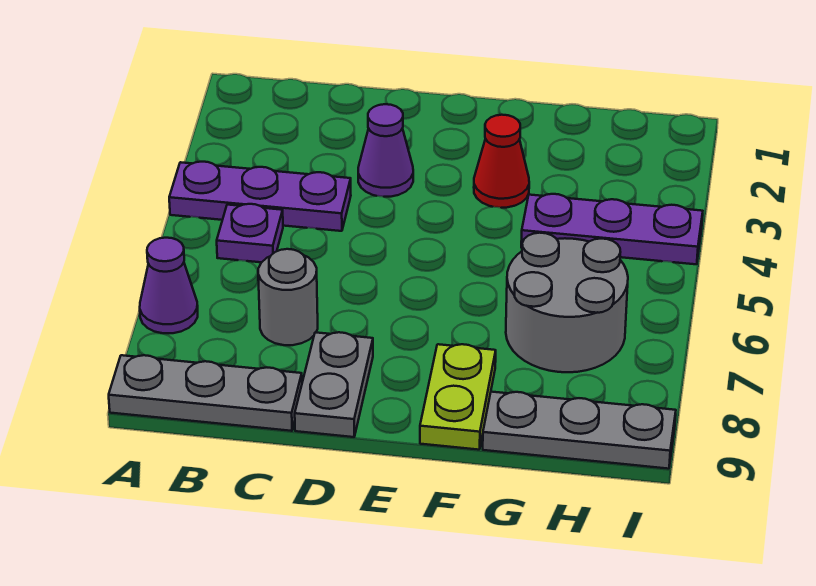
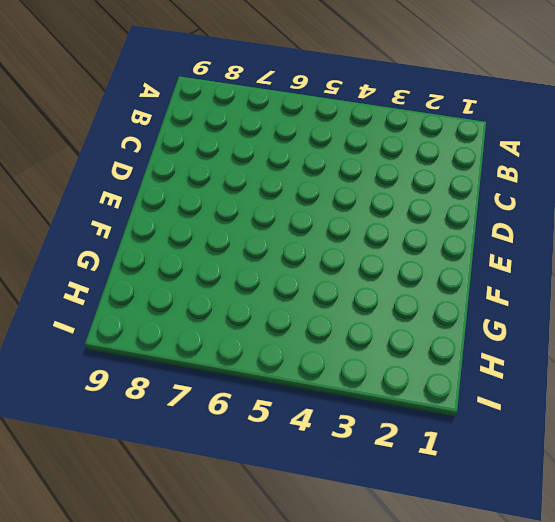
none -> purple 1x3 plate [169,162,351,231]
none -> purple 1x1 cone [140,238,198,333]
none -> grey 1x3 plate [109,355,302,431]

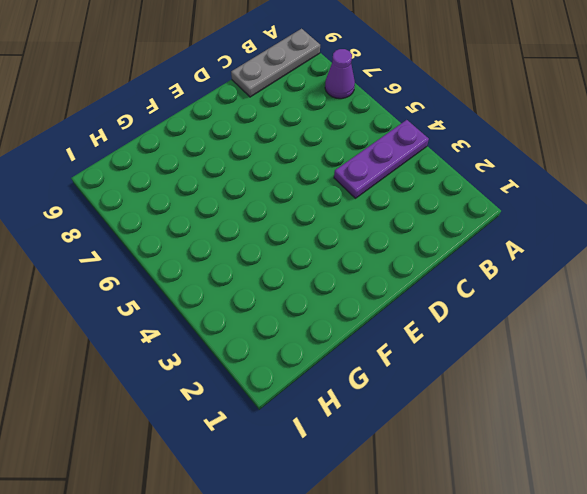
none -> purple 1x1 plate [217,204,283,262]
none -> grey 1x1 round brick [258,249,318,345]
none -> purple 1x1 cone [358,104,413,197]

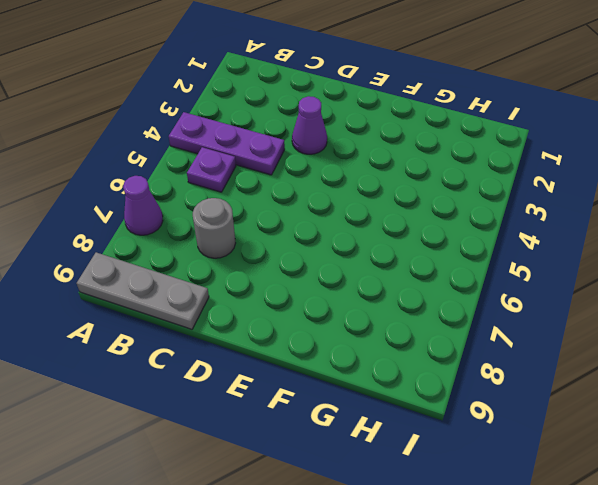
none -> grey 1x2 plate [295,332,373,437]
none -> red 1x1 cone [474,115,529,208]
none -> lime 1x2 plate [420,344,496,450]

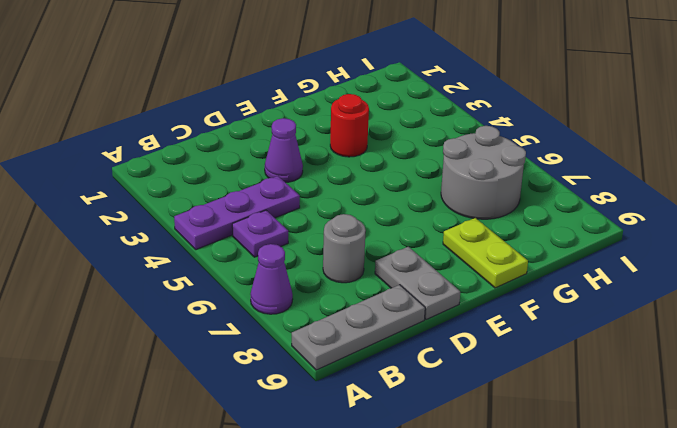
red 1x1 round brick [330,94,369,157] -> red 1x1 cone [474,115,529,208]
none -> purple 1x3 plate [521,194,703,264]
none -> grey 1x3 plate [483,392,676,469]

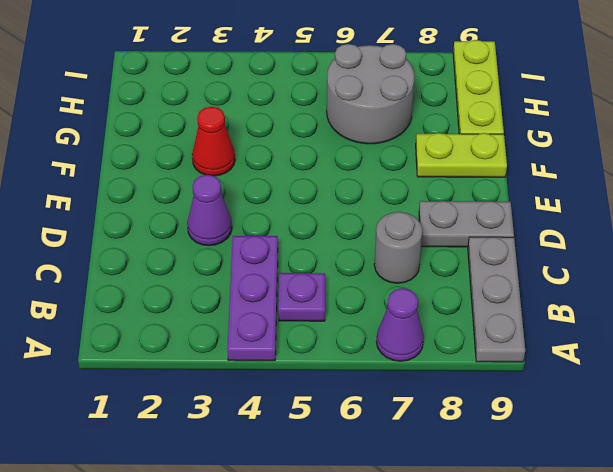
lime 1x3 plate [453,40,504,134] -> grey 1x3 plate [483,392,676,469]
none -> purple 1x3 plate [521,194,703,264]

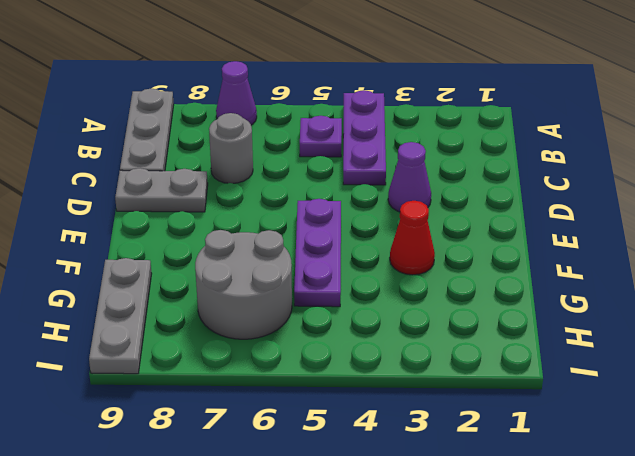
purple 1x3 plate [294,199,341,307] -> purple 1x3 plate moved to [521,194,703,264]
none -> lime 1x2 plate [420,344,496,450]

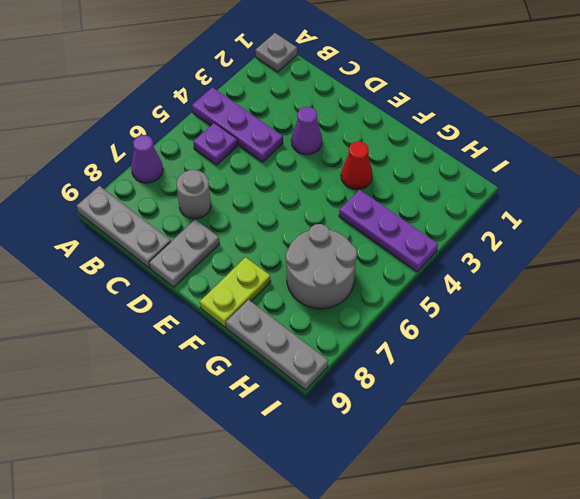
grey 1x1 plate [256,33,297,72] -> none

